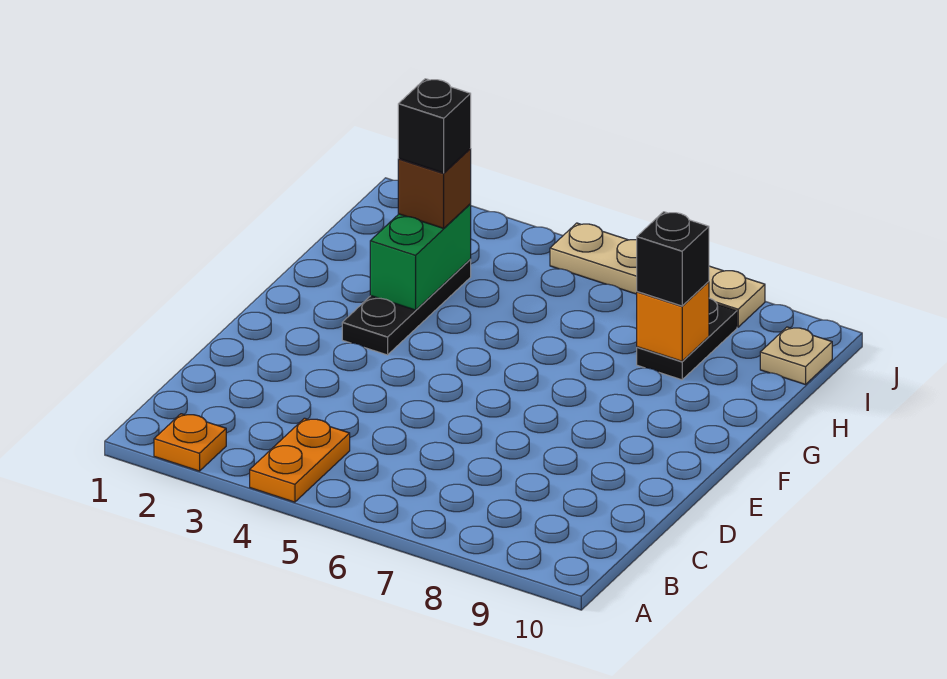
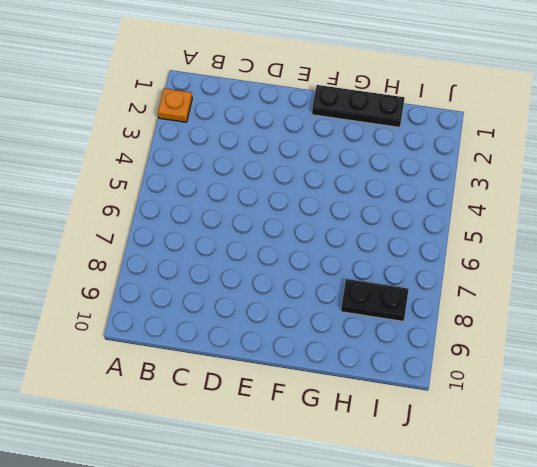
black 1x3 plate [312,85,404,127] -> black 1x3 plate moved to [342,260,471,355]
none -> orange 1x2 plate [250,418,350,502]
none -> tan 1x1 plate [760,327,832,385]

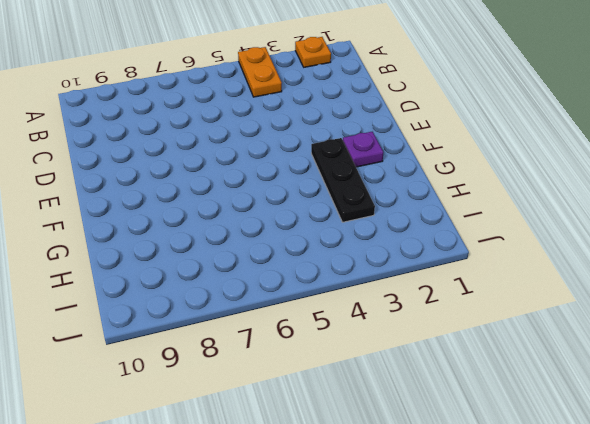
purple 1x1 plate [343,132,383,167] -> none
none -> black 1x2 plate [637,298,737,380]
none -> tan 1x1 plate [760,327,832,385]

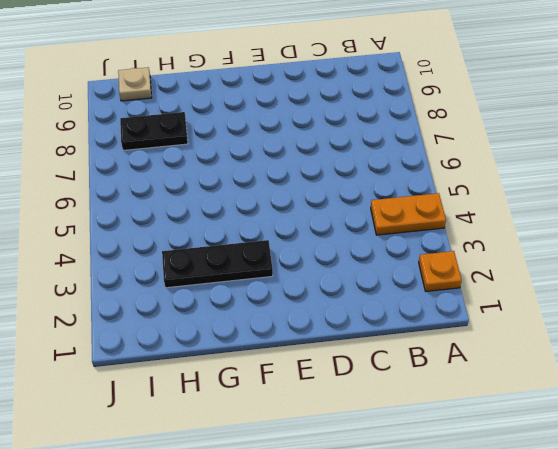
none -> tan 1x4 plate [550,223,765,327]
none -> green 1x2 brick [370,204,471,310]

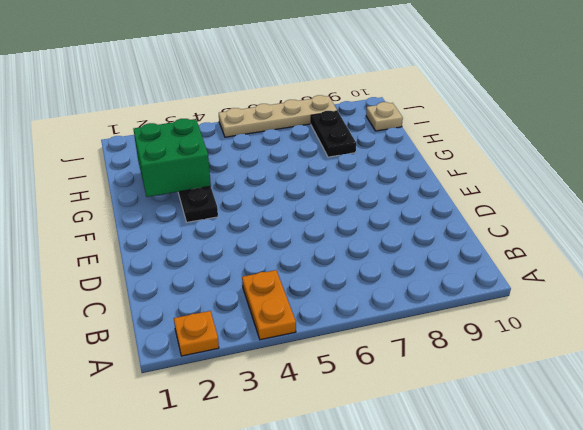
green 2x2 brick [133,119,211,197] -> green 1x2 brick [370,204,471,310]
none -> orange 1x1 brick [637,282,709,361]
none -> brown 1x1 brick [398,149,471,228]

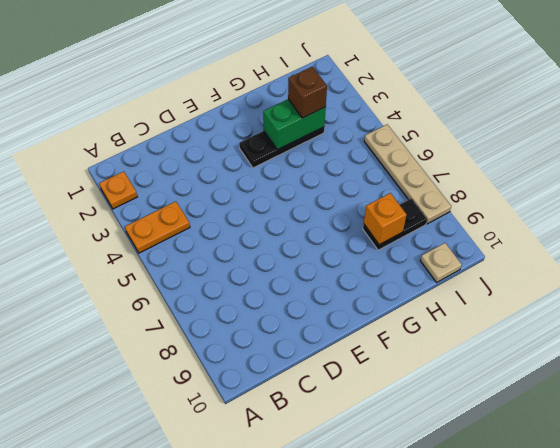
none -> black 1x1 brick [637,212,709,306]
none -> black 1x1 brick [398,79,471,173]

